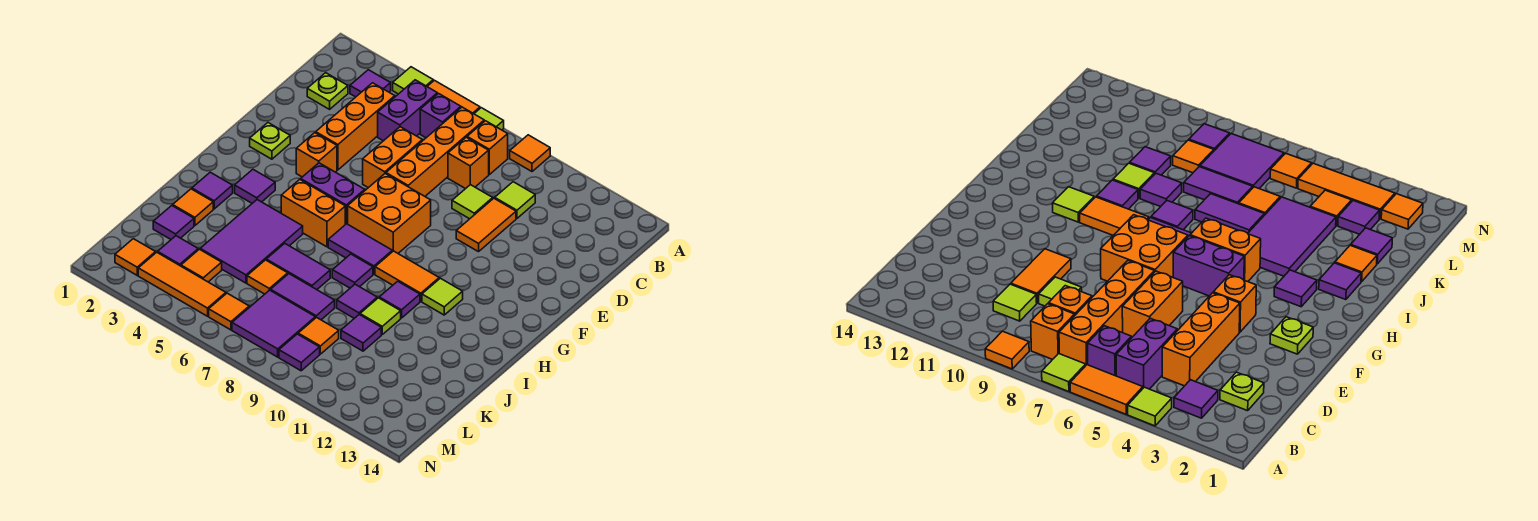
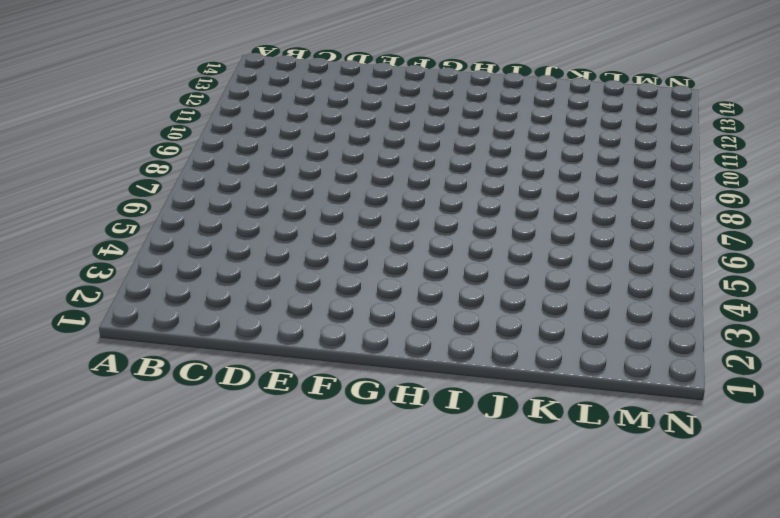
none -> lime 1x1 tile [393,67,433,94]
none -> orange 1x2 tile [427,80,480,114]
none -> lime 1x1 tile [474,108,504,130]
none -> orange 1x1 tile [510,135,550,171]

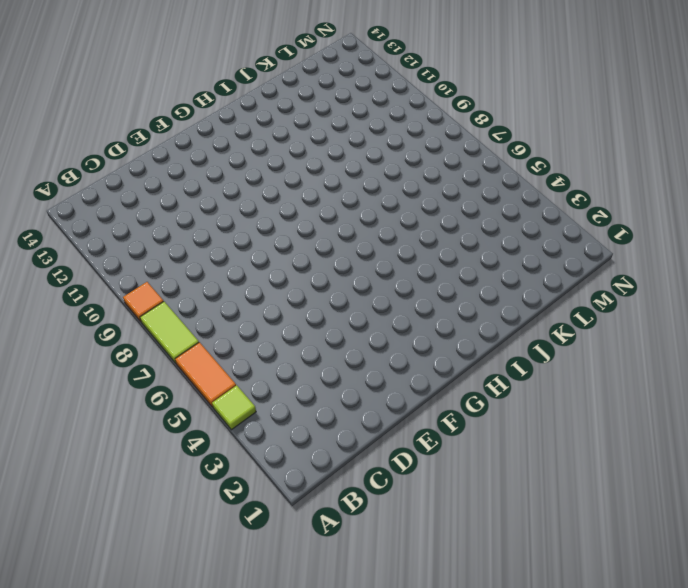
lime 1x2 tile [140,302,199,363] -> lime 1x1 tile [474,108,504,130]
none -> purple 1x1 tile [350,70,391,97]
none -> purple 1x2 brick [378,80,437,141]
none -> purple 1x1 brick [420,94,461,138]
none -> orange 1x4 brick [386,107,484,196]

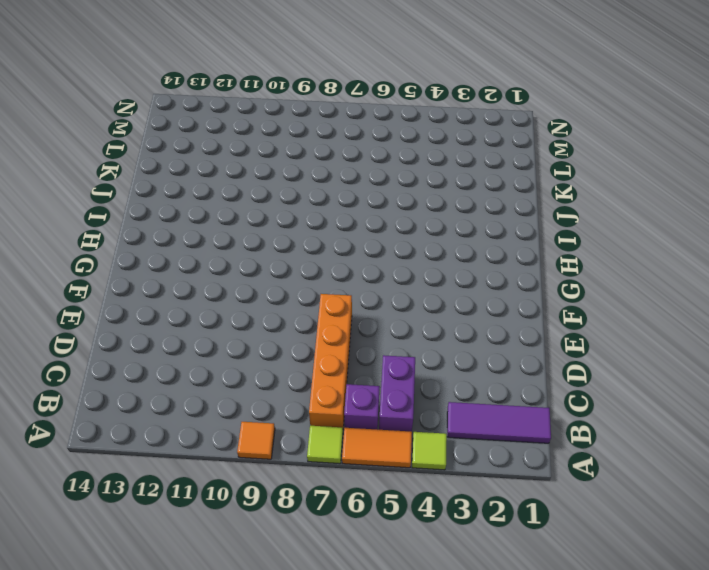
purple 1x3 tile [447,402,551,443] -> purple 1x1 tile [350,70,391,97]
none -> orange 1x1 brick [467,121,508,174]
none -> lime 1x1 plate [307,73,348,109]
none -> orange 1x3 brick [316,83,395,170]
none -> orange 1x1 brick [448,137,489,189]

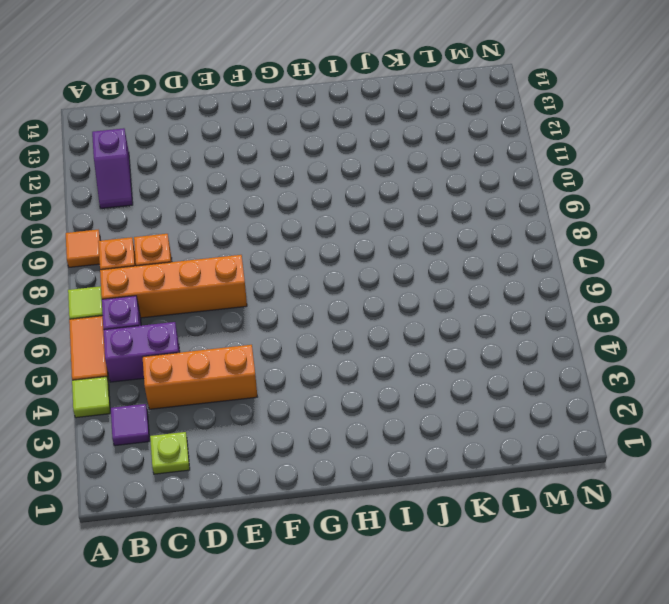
purple 1x2 slope [92,128,133,208] -> none
none -> lime 1x1 tile [495,182,535,218]
none -> orange 1x2 brick [363,127,422,188]
none -> lime 1x1 tile [452,185,493,219]
none -> orange 1x2 tile [456,198,516,252]

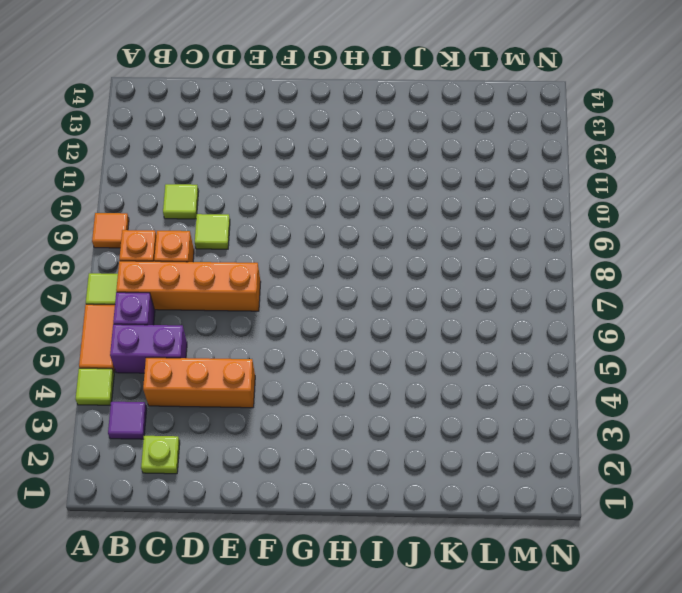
none -> orange 1x2 brick [363,127,422,188]
none -> orange 1x2 tile [456,198,516,252]
none -> lime 1x1 plate [250,123,290,159]
none -> orange 1x1 brick [296,133,337,177]

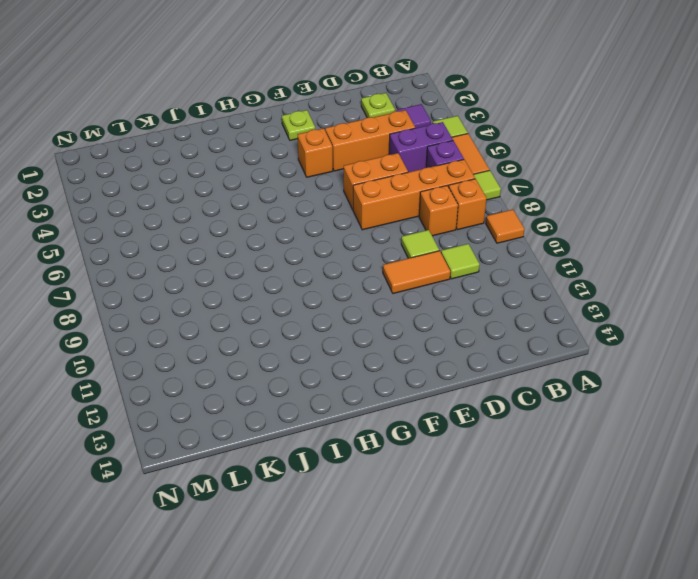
none -> orange 2x2 brick [348,174,431,253]
none -> purple 1x2 brick [301,163,365,225]
none -> purple 1x1 tile [235,169,275,203]
none -> orange 1x2 brick [281,180,345,247]

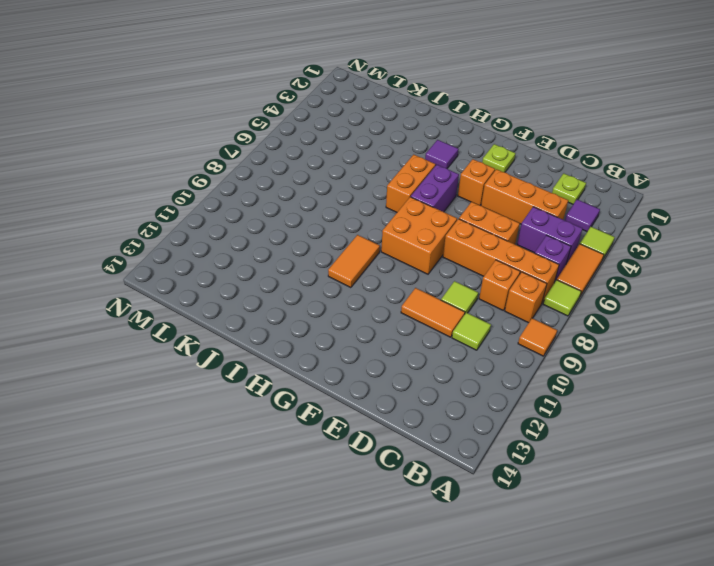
none -> purple 1x2 tile [328,224,392,274]
none -> lime 1x1 tile [422,278,463,315]
none -> purple 1x1 tile [192,172,233,209]
none -> purple 2x3 tile [200,200,303,283]

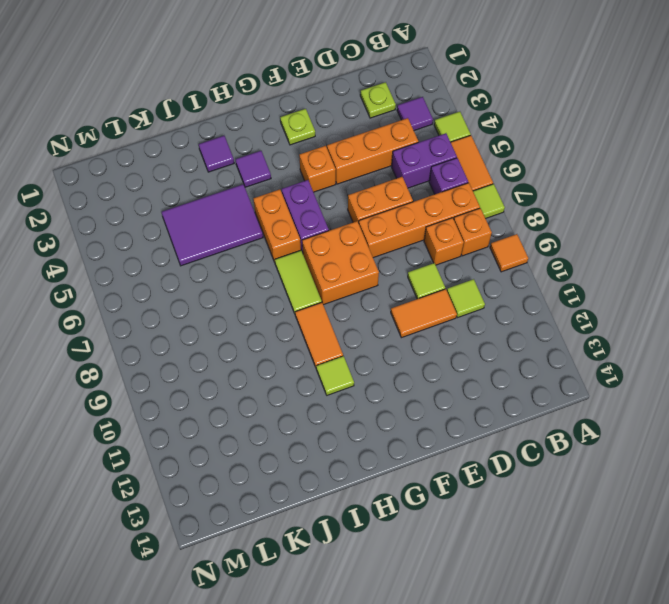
lime 1x2 tile [275,250,322,313] -> purple 1x2 tile [328,224,392,274]
none -> purple 1x1 tile [332,254,373,288]
none -> purple 1x1 tile [379,281,420,318]
none -> orange 1x1 tile [173,189,213,226]
none -> purple 1x2 tile [266,243,330,290]

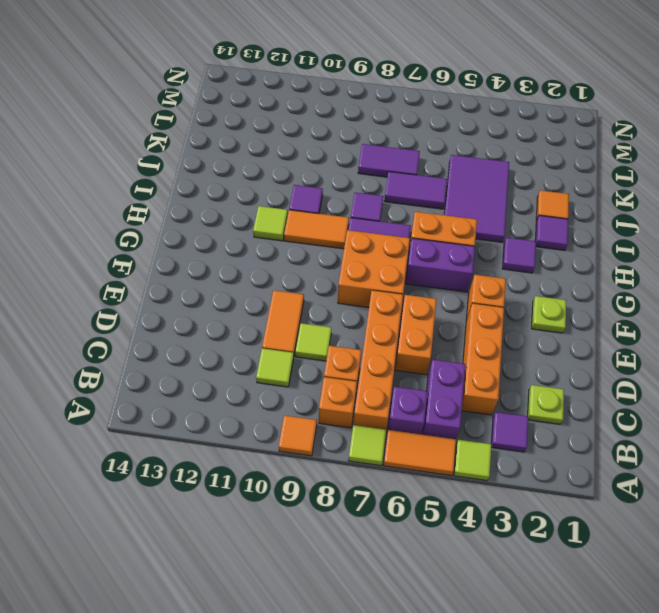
none -> purple 1x1 tile [337,284,377,318]
none -> lime 1x1 tile [360,298,401,334]
none -> purple 1x1 tile [153,206,194,239]
none -> orange 1x1 tile [247,260,288,294]

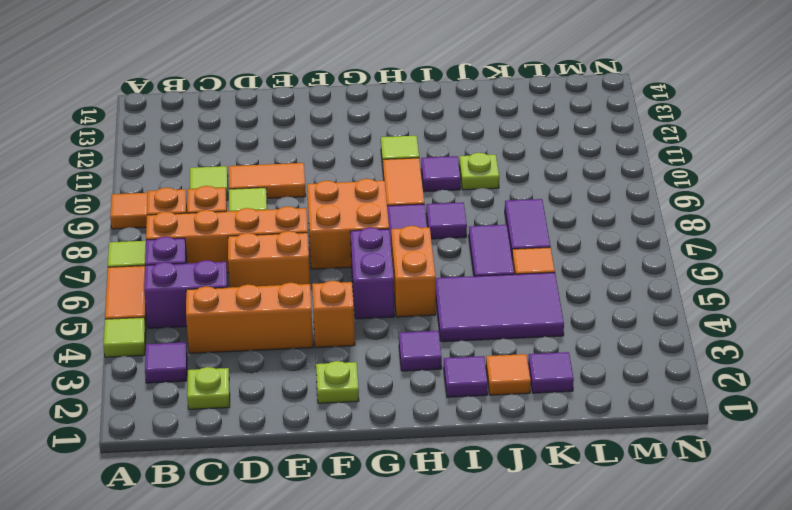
lime 1x1 plate [459,153,499,190] -> lime 1x1 tile [360,298,401,334]
none -> purple 1x1 tile [337,284,377,318]
none -> purple 1x1 tile [341,315,381,351]
none -> purple 1x1 tile [158,236,198,266]
none -> orange 1x1 tile [181,249,222,282]

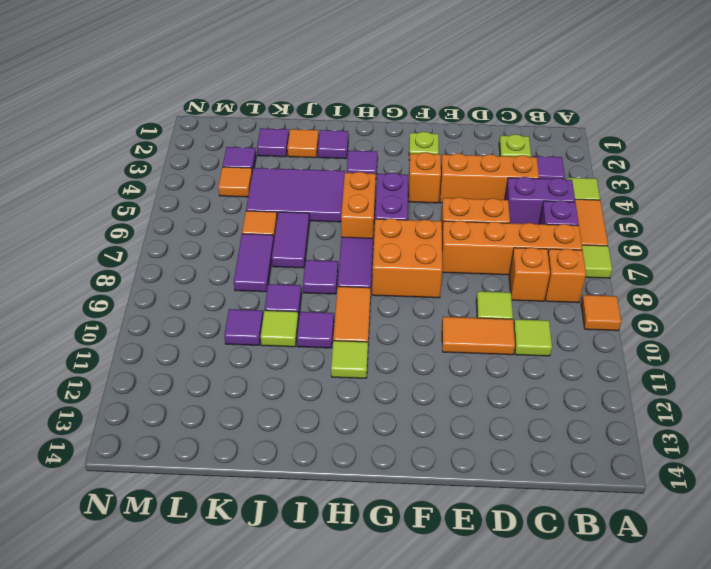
none -> purple 2x2 tile [232,290,315,357]
none -> orange 1x1 tile [298,317,339,354]
none -> orange 1x1 tile [115,239,156,275]
none -> orange 1x3 tile [138,252,226,316]

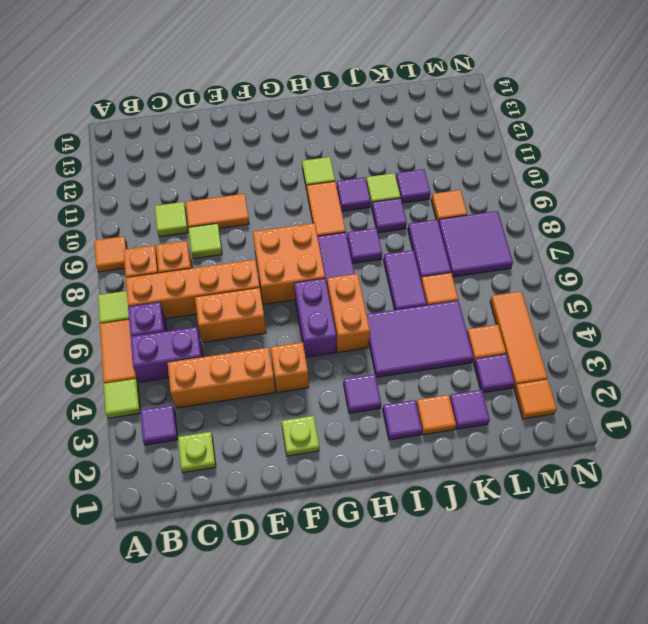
none -> orange 1x1 tile [209,293,249,330]
none -> purple 1x1 tile [279,334,320,371]

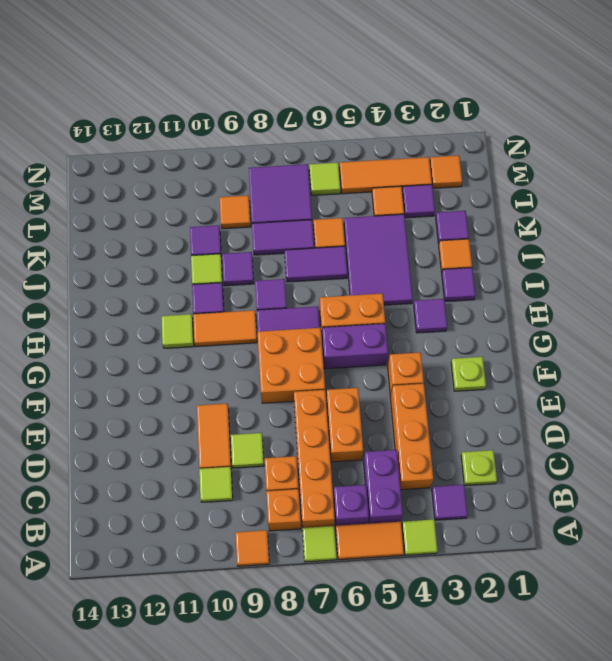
lime 1x1 tile [309,163,340,195] -> orange 1x1 tile [209,293,249,330]
none -> purple 1x1 tile [279,334,320,371]

